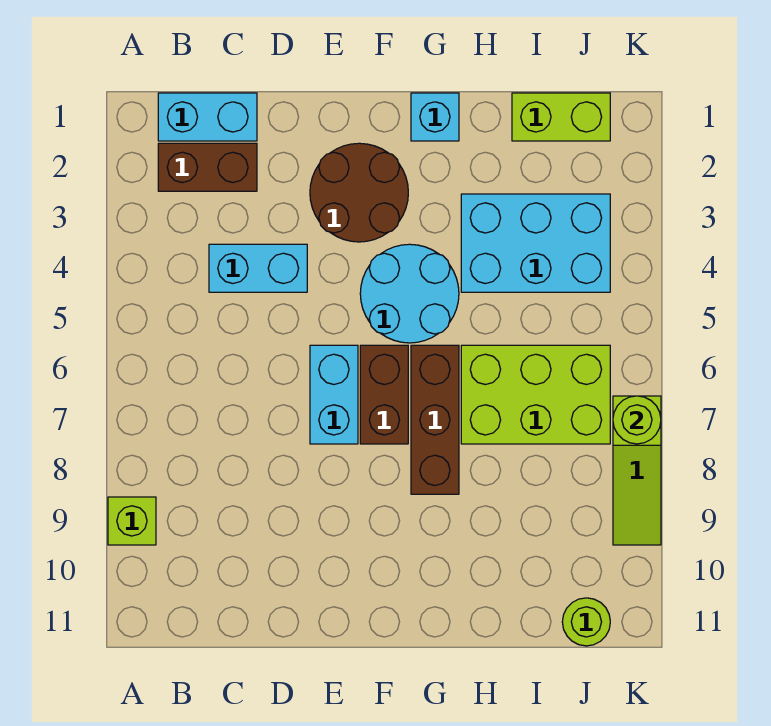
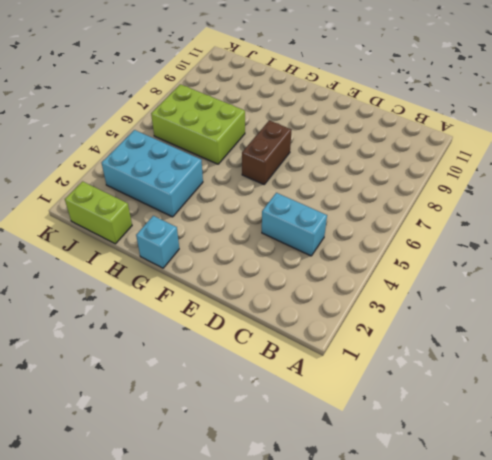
none -> lime 1x1 brick [108,497,156,545]
none -> cyan 1x2 brick [158,93,257,141]
none -> brown 1x2 brick [158,143,257,191]

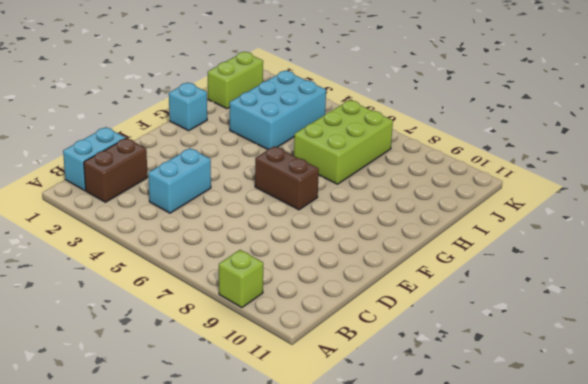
none -> brown 2x2 round brick [310,143,408,242]
none -> cyan 1x2 brick [310,345,358,444]
none -> cyan 2x2 round brick [360,244,459,343]

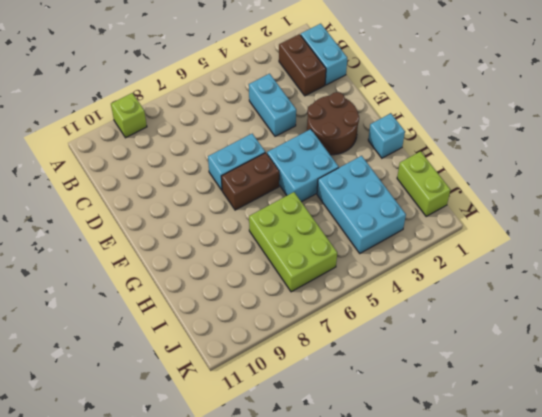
cyan 2x2 brick [267,129,339,202] -> cyan 2x2 round brick [360,244,459,343]
none -> brown 1x3 brick [411,345,459,494]
none -> lime 1x1 round brick [562,598,610,646]
none -> lime 1x3 slope [613,396,661,545]

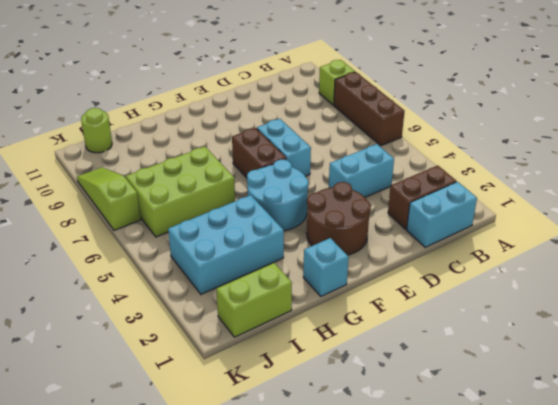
brown 1x3 brick [334,72,405,146] -> brown 1x3 brick moved to [411,345,459,494]
none -> lime 1x1 round brick [613,396,661,444]

